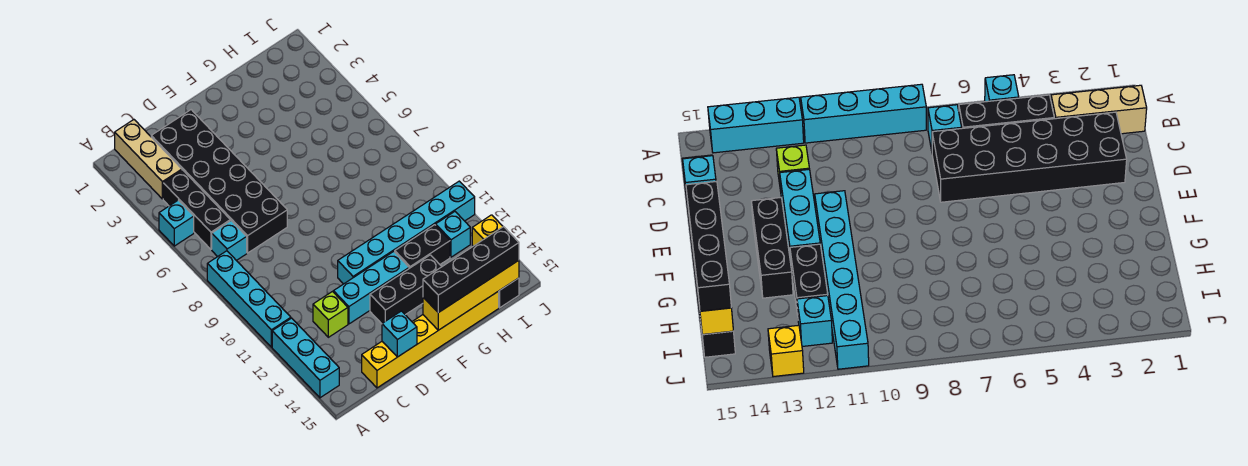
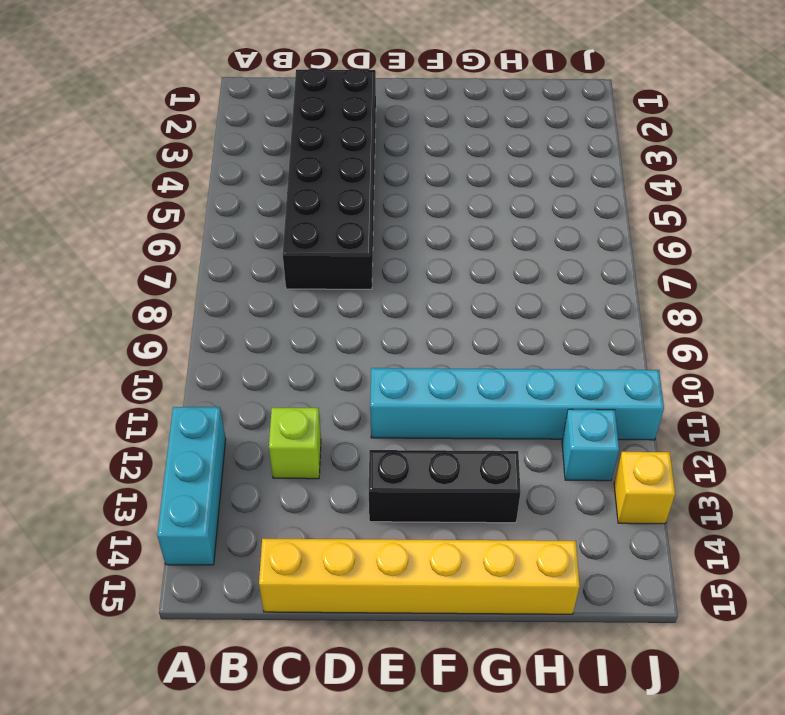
none -> cyan 1x1 brick [159,200,194,246]
none -> cyan 1x4 brick [207,251,291,347]
none -> tan 1x3 brick [115,120,182,199]

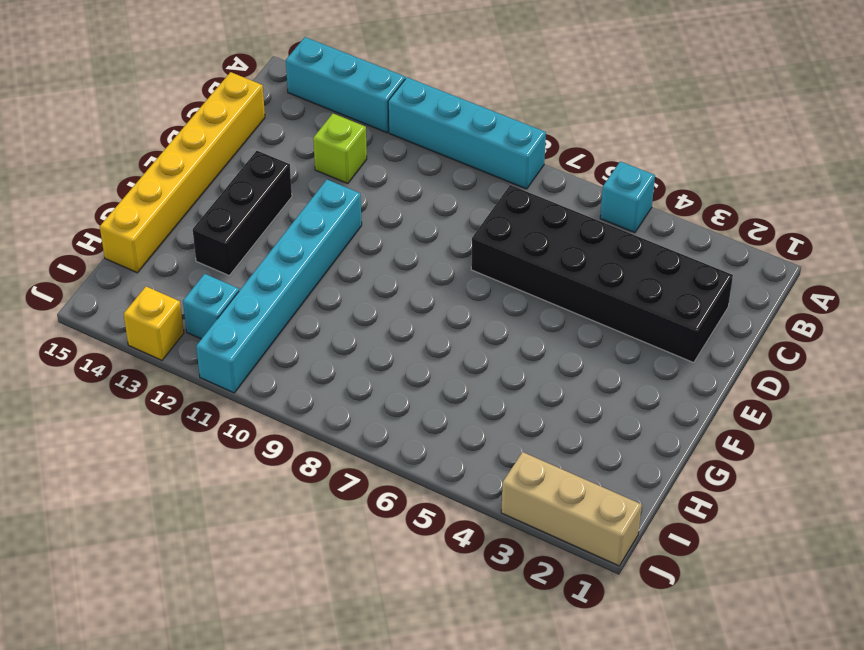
tan 1x3 brick [501,452,642,566] -> tan 1x3 brick moved to [115,120,182,199]
none -> black 1x3 brick [163,170,230,249]
none -> cyan 1x1 brick [212,221,247,261]
none -> cyan 1x3 brick [333,251,409,324]

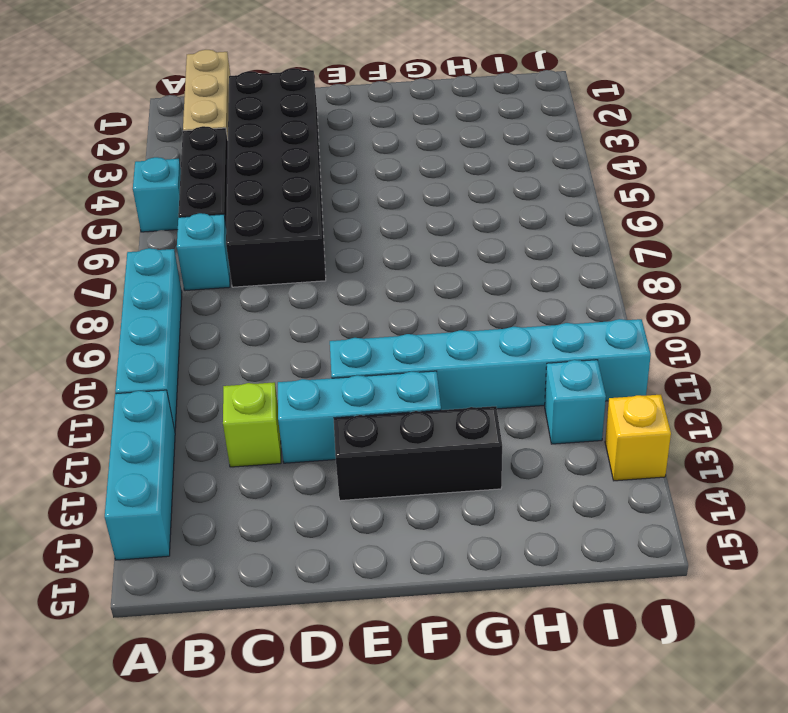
none -> yellow 1x6 brick [362,291,499,388]
none -> black 1x2 brick [395,225,450,268]
none -> black 1x1 brick [499,278,519,308]

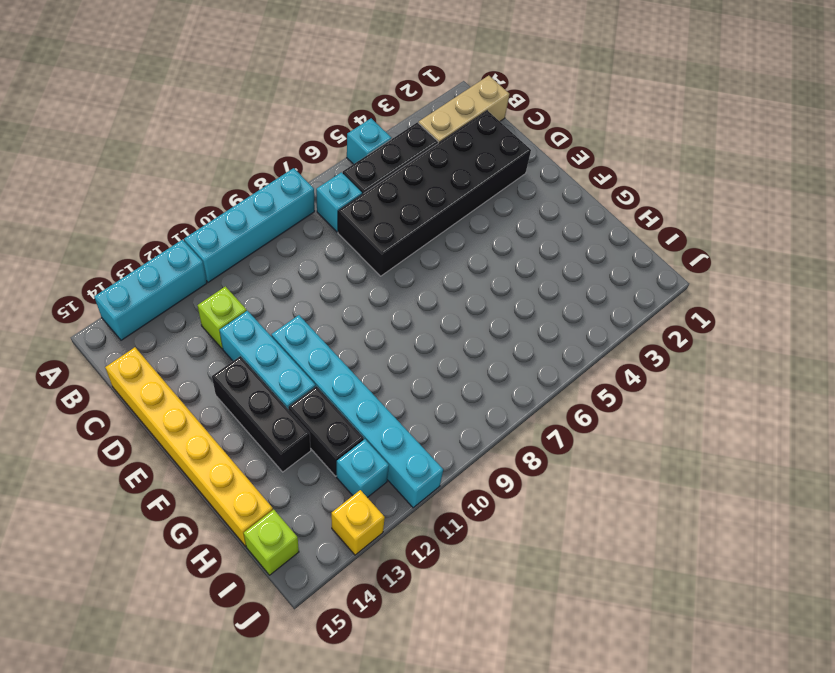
lime 1x1 brick [244,510,299,575] -> black 1x1 brick [499,278,519,308]
none -> cyan 1x1 brick [382,311,417,357]
none -> yellow 1x4 brick [423,260,519,330]
none -> black 1x4 brick [423,227,519,313]

